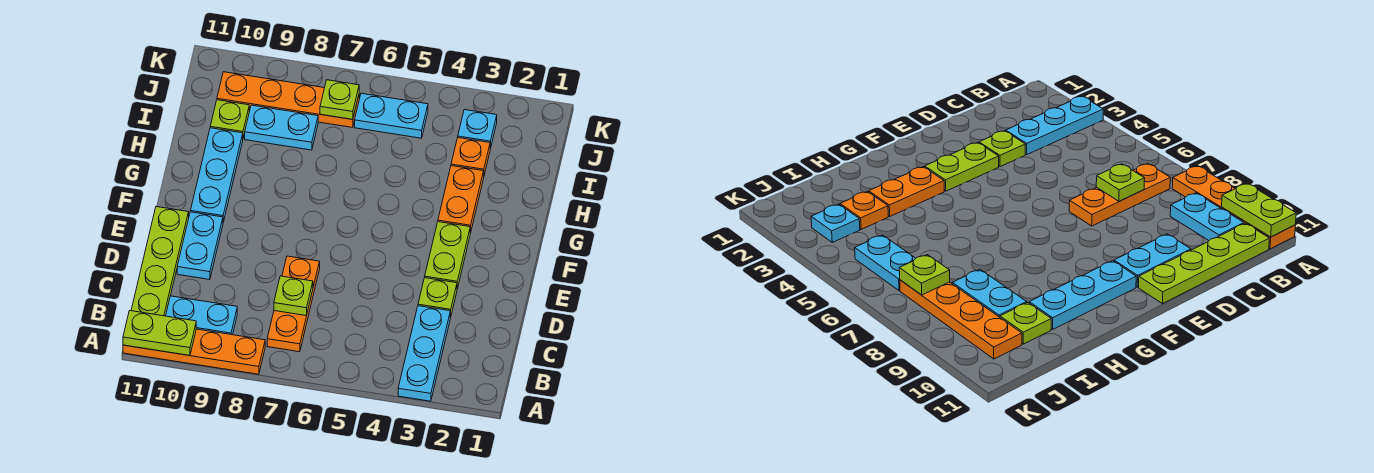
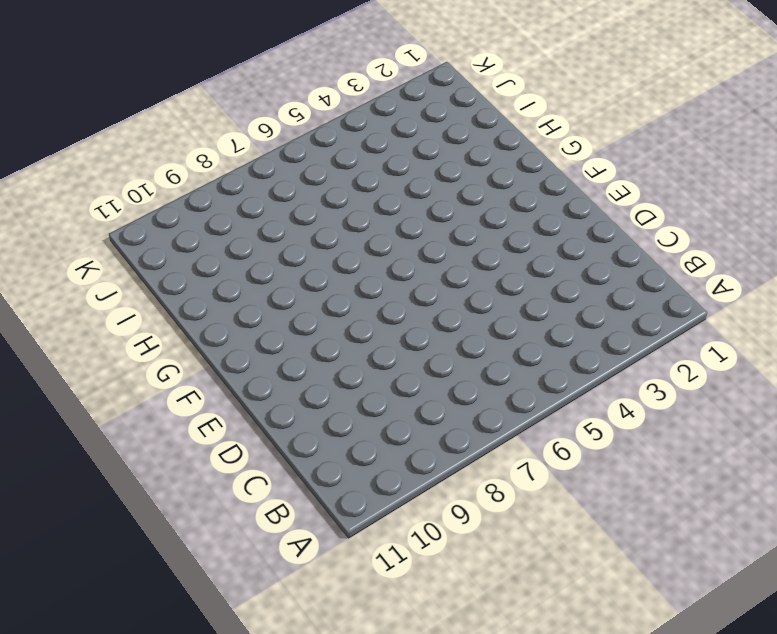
none -> cyan 1x3 plate [398,306,450,401]
none -> orange 1x4 plate [123,329,265,374]
none -> orange 1x3 plate [267,256,320,352]

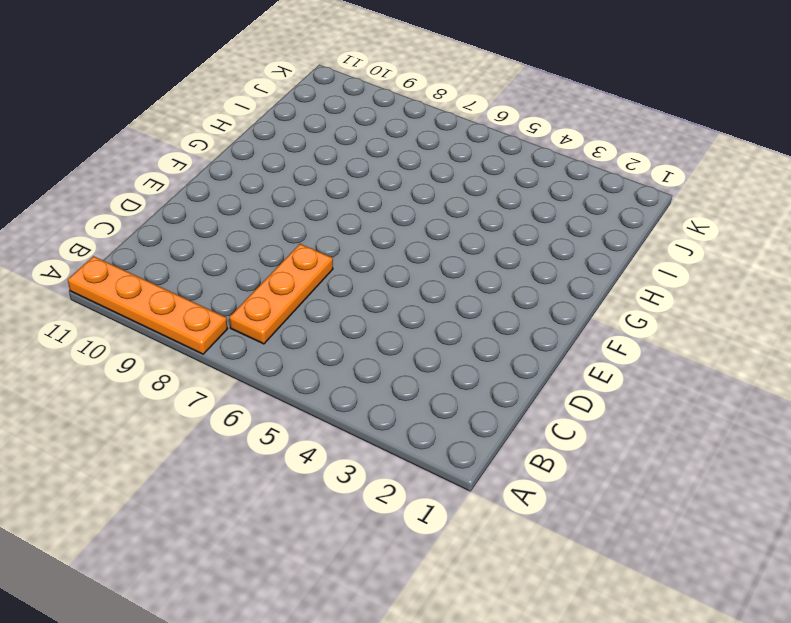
none -> cyan 1x3 plate [398,306,450,401]
none -> cyan 1x2 plate [166,296,237,335]
none -> lime 1x4 plate [131,207,189,316]

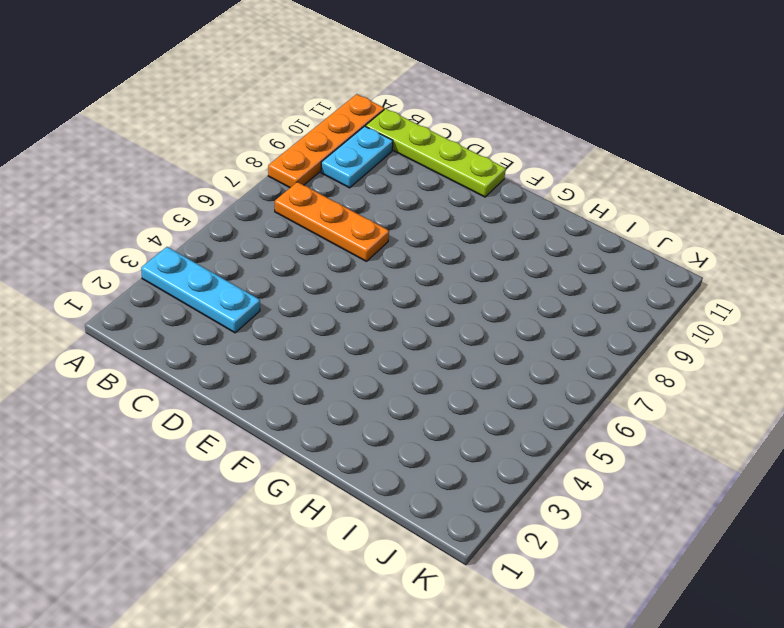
none -> lime 1x1 plate [418,278,457,317]
none -> cyan 1x2 plate [177,212,223,280]
none -> lime 1x2 plate [425,222,470,289]

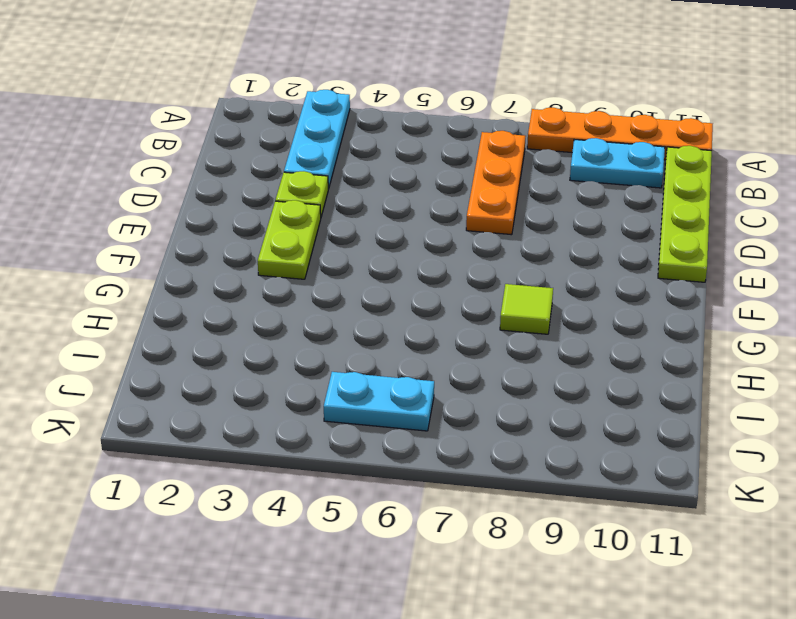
lime 1x1 tile [500,284,553,334] -> none
none -> cyan 1x2 plate [177,212,223,280]
none -> cyan 1x3 plate [190,128,243,222]
none -> orange 1x2 plate [438,166,484,233]

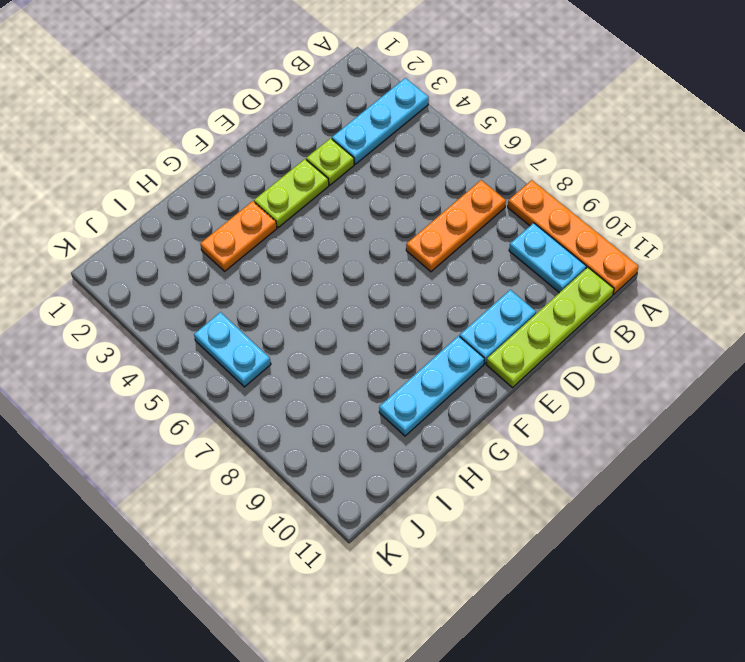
none -> orange 1x1 plate [451,138,490,175]
none -> cyan 1x2 plate [245,105,318,150]
none -> lime 1x1 plate [210,100,249,138]

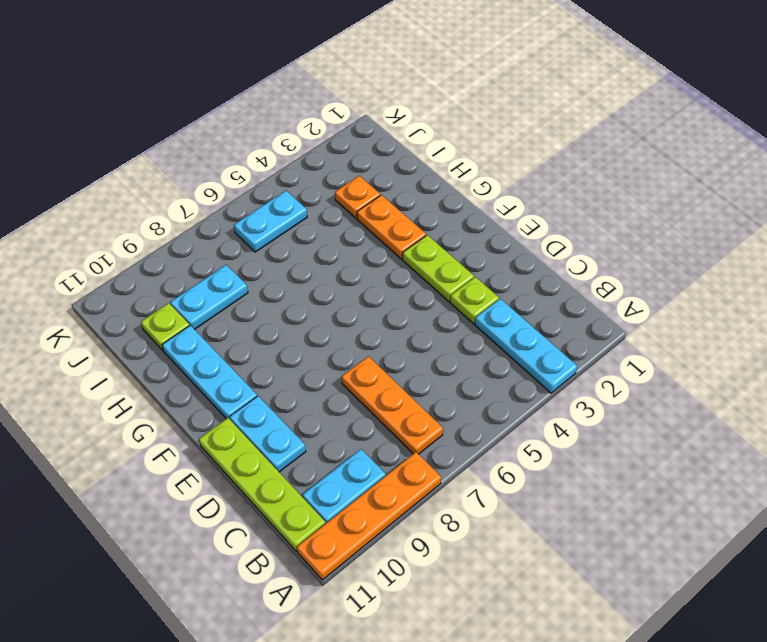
none -> cyan 1x1 plate [458,110,497,149]
none -> orange 1x4 plate [217,72,359,128]
none -> lime 1x2 plate [123,311,196,355]

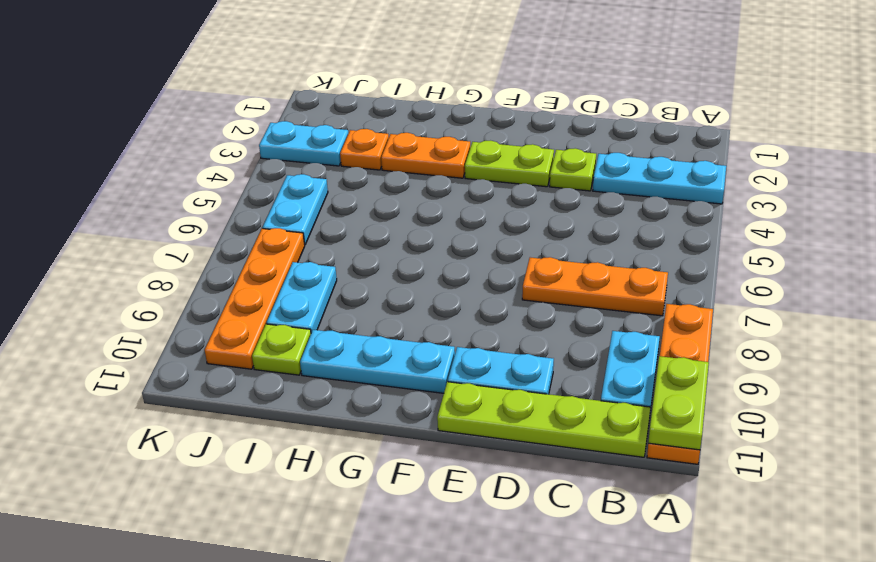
cyan 1x2 plate [259,121,348,166] -> cyan 1x1 plate [458,110,497,149]
none -> lime 1x1 plate [274,276,313,316]
none -> lime 1x1 plate [320,80,359,119]

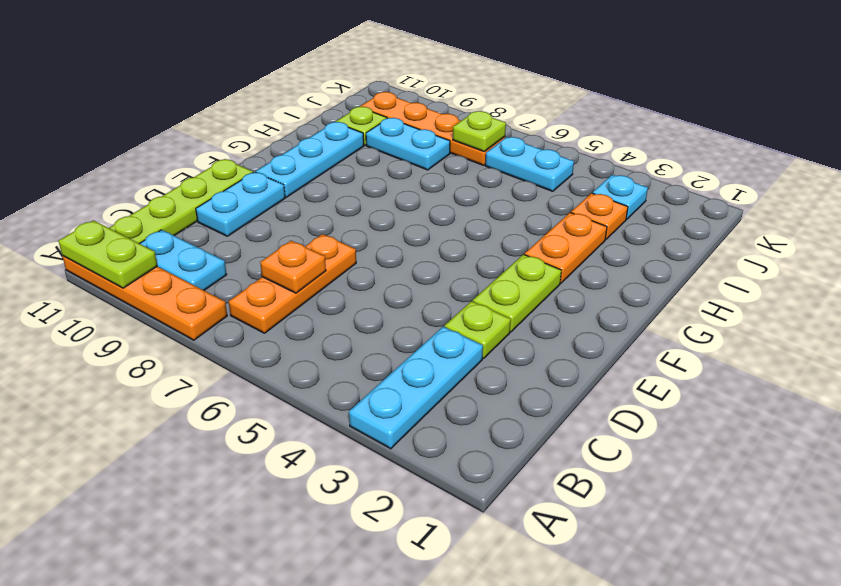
orange 1x1 plate [260,241,326,293] -> lime 1x1 plate [274,276,313,316]

